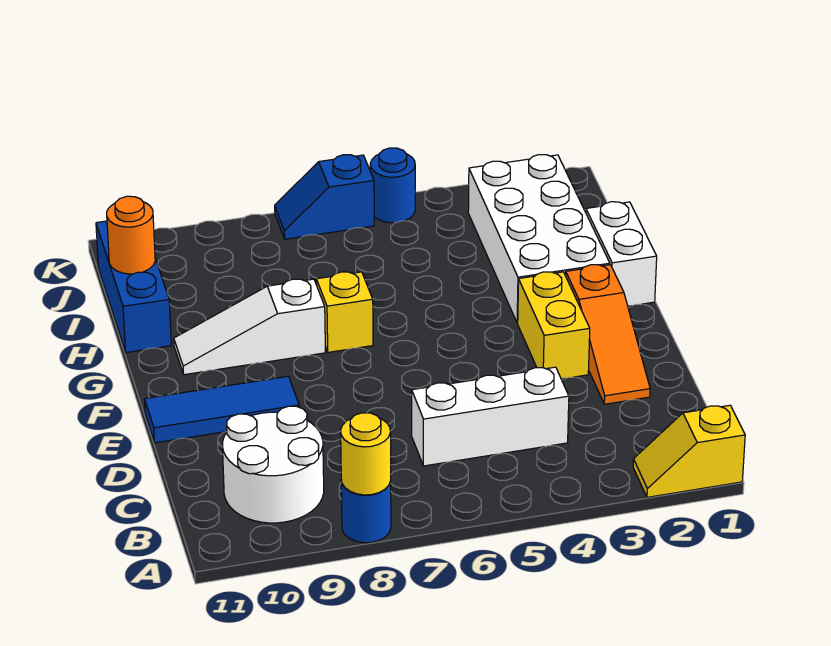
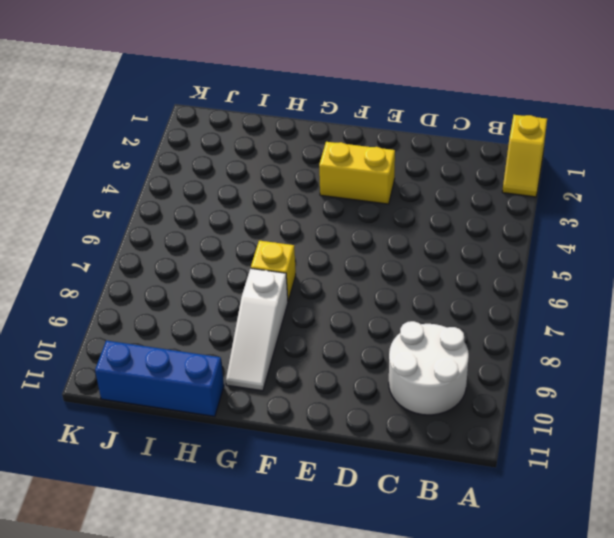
none -> blue 1x1 round brick [341,480,391,543]
none -> white 1x3 brick [412,367,569,466]
none -> orange 1x3 slope [566,265,650,404]

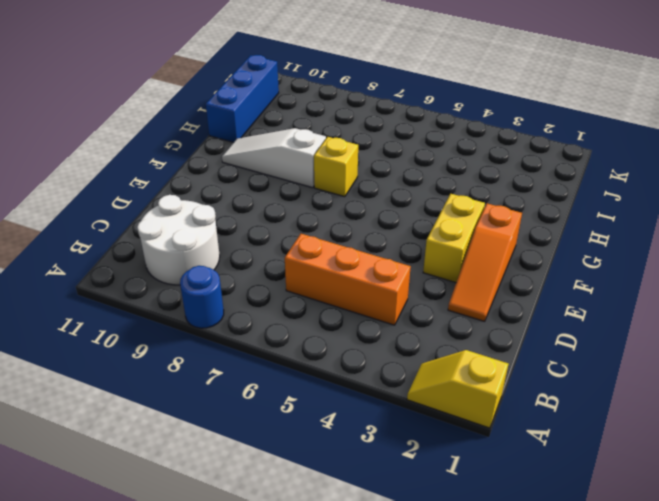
orange 1x3 brick [285,234,411,325] -> white 1x3 brick [412,367,569,466]
none -> blue 1x3 tile [144,376,299,443]
none -> white 1x2 brick [586,202,657,306]
none -> white 2x4 brick [468,155,610,323]

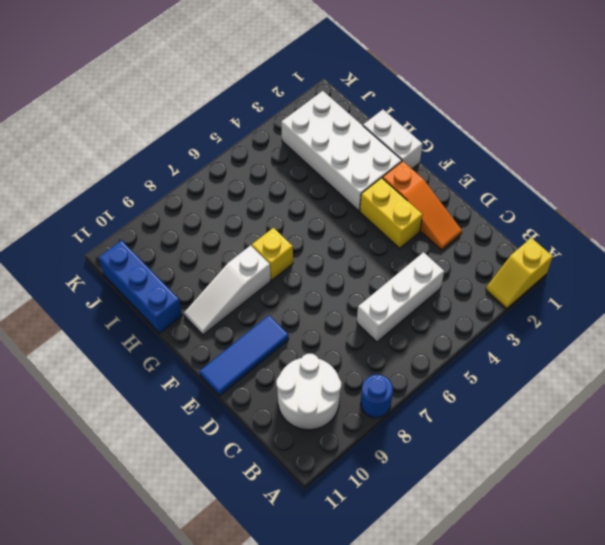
none -> blue 1x1 round brick [370,148,415,223]
none -> blue 1x2 slope [275,155,374,239]
none -> yellow 1x1 round brick [341,413,391,495]

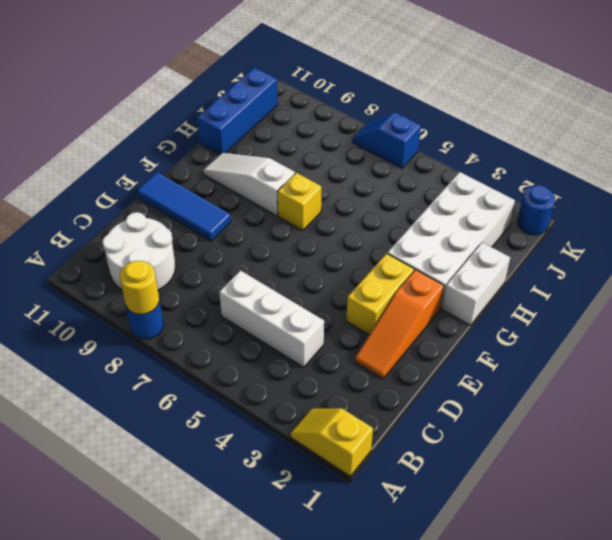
blue 1x1 round brick [517,185,555,235] -> blue 1x1 round brick moved to [370,148,415,223]
none -> orange 1x1 round brick [107,196,155,274]

